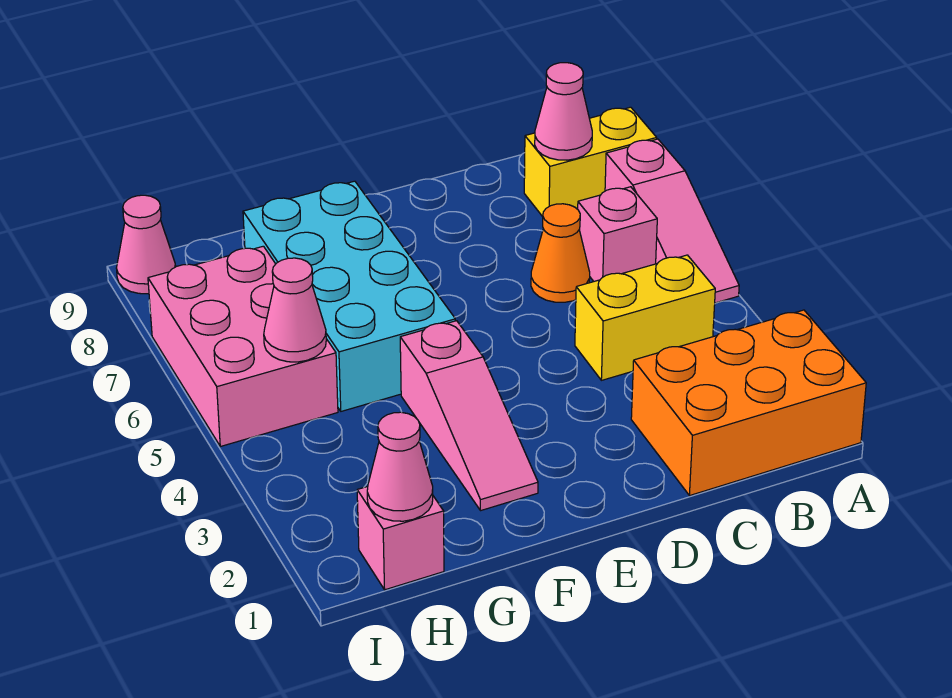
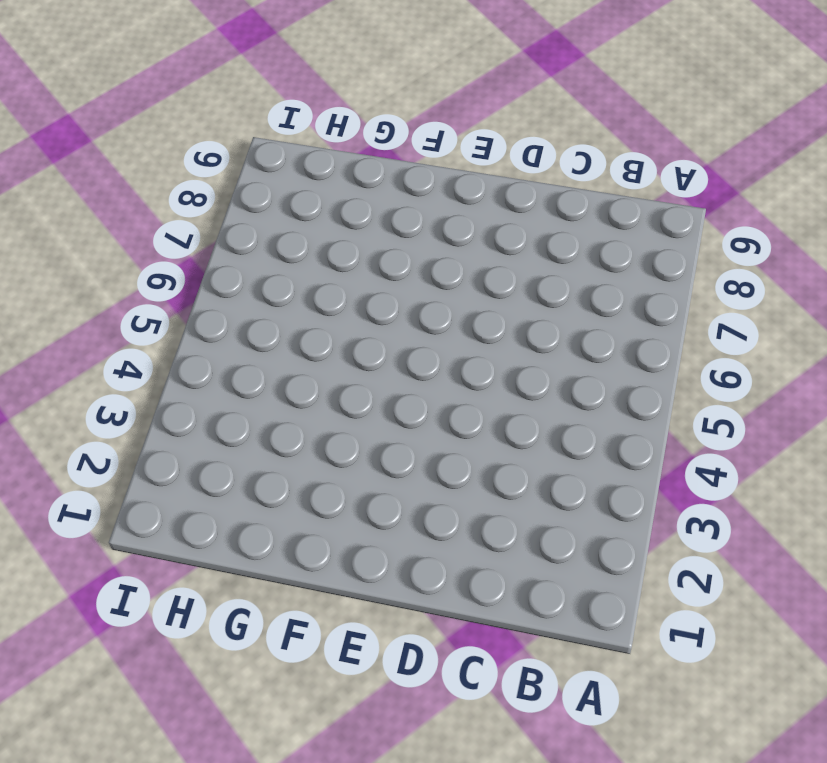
none -> orange 2x3 brick [631,310,866,496]
none -> pink 1x3 slope [605,139,739,303]
none -> yellow 1x2 brick [524,107,657,217]

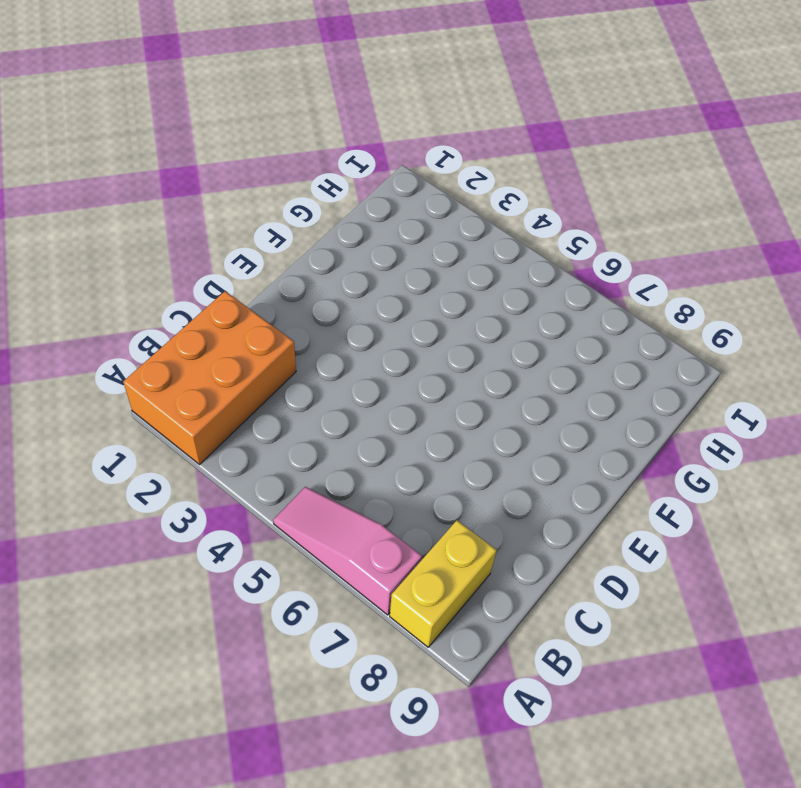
none -> yellow 1x2 brick [575,255,715,380]
none -> pink 1x1 brick [578,187,657,281]
none -> orange 1x1 cone [531,204,590,302]

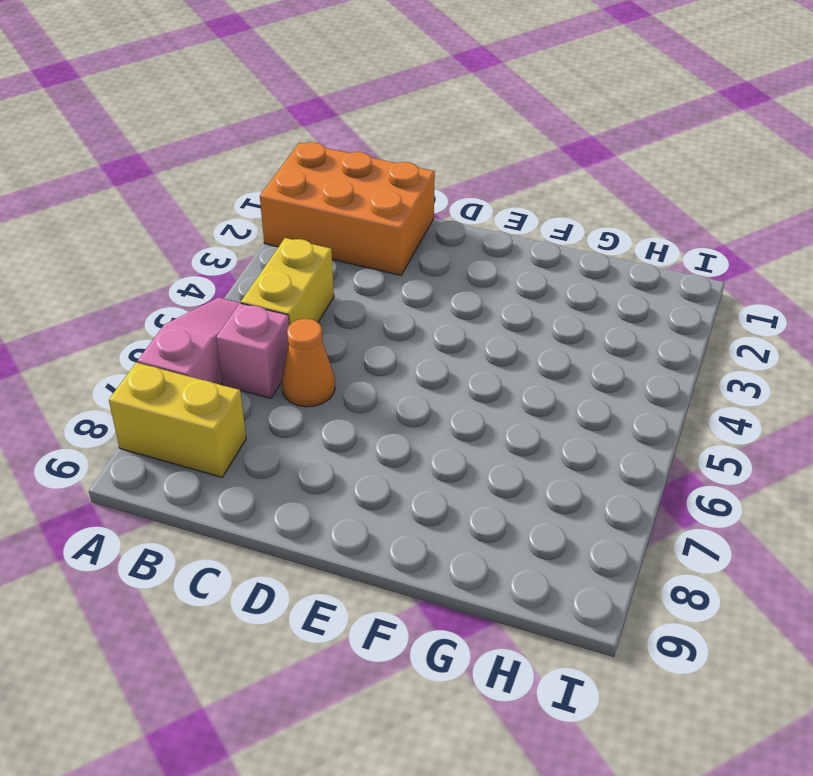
yellow 1x2 brick [241,238,334,325] -> yellow 1x2 brick turned to [575,255,715,380]
none -> pink 1x3 slope [400,321,538,511]
none -> cyan 2x4 brick [243,181,455,411]
none -> pink 1x1 brick [357,487,444,590]

